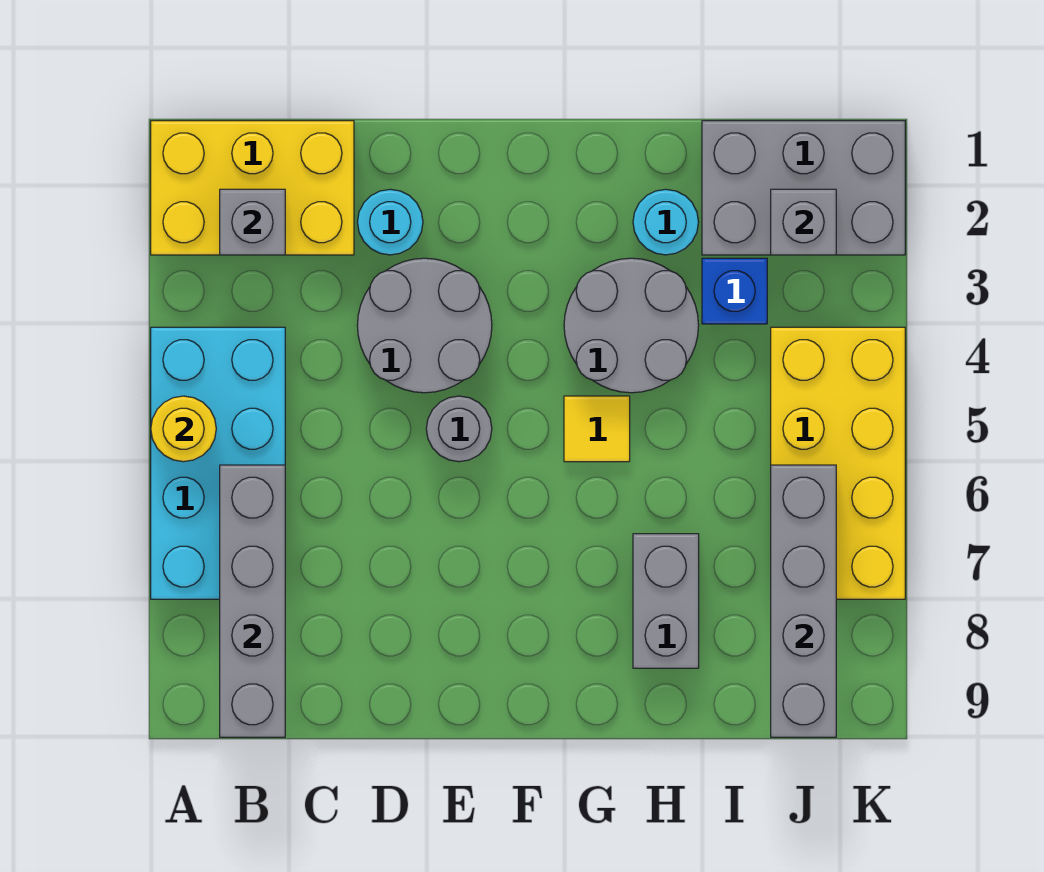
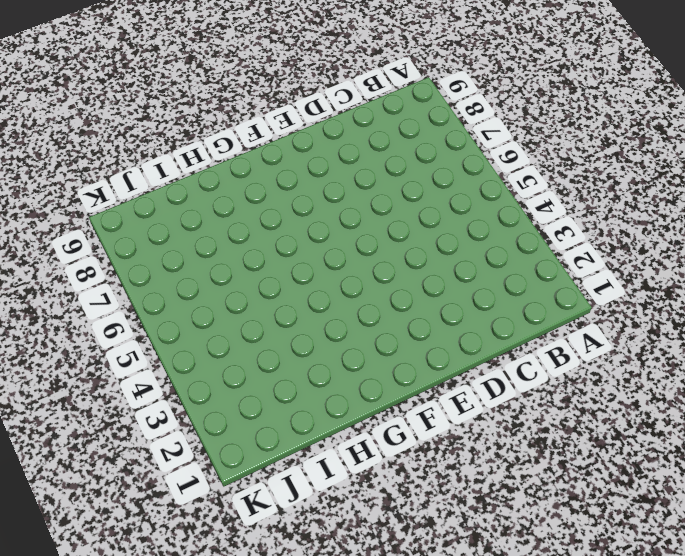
none -> yellow 2x3 brick [151,121,354,255]
none -> cyan 2x4 brick [151,327,285,599]
none -> cyan 1x1 round brick [357,189,423,255]

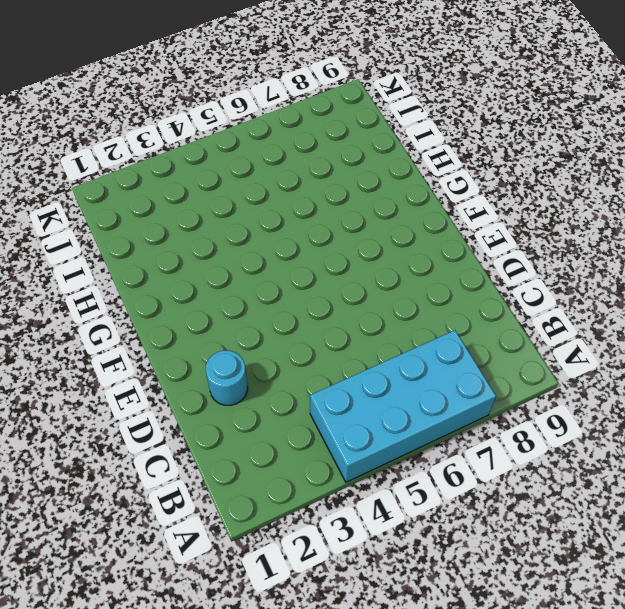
none -> yellow 2x3 brick [151,121,354,255]
none -> grey 2x2 round brick [357,258,492,393]
none -> grey 1x1 round brick [426,396,492,462]

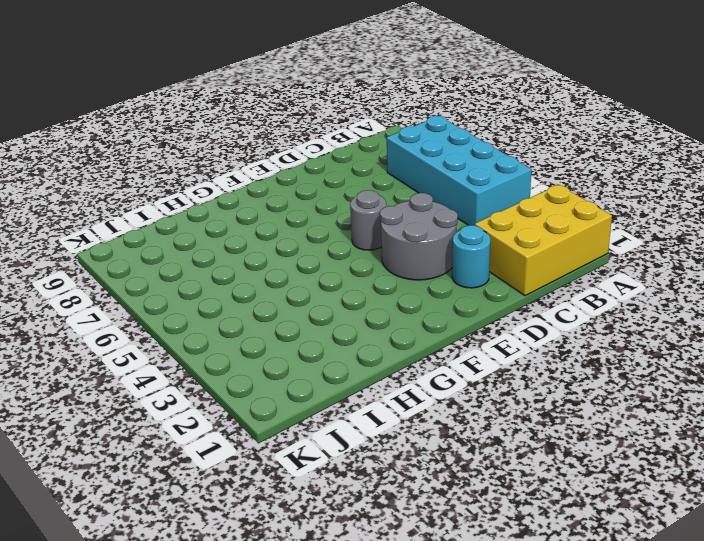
none -> grey 2x2 round brick [564,258,699,393]
none -> yellow 1x1 tile [564,396,630,462]
none -> cyan 1x1 round brick [633,189,699,255]

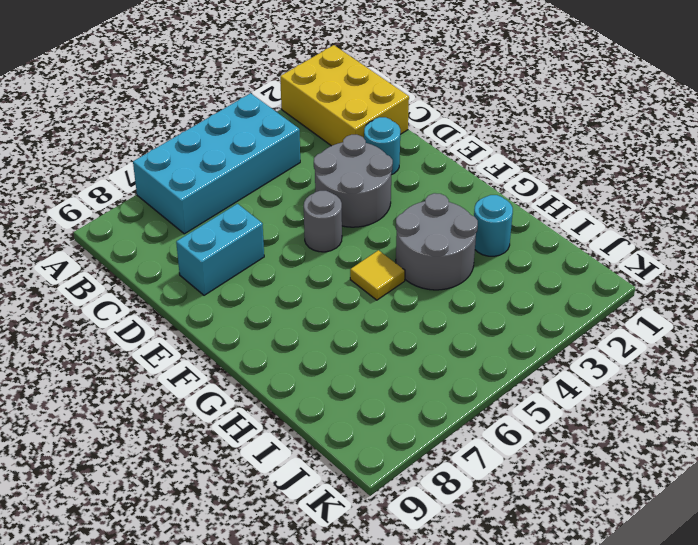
cyan 1x2 brick [176,204,264,295] -> none
none -> grey 1x2 brick [633,534,699,668]
none -> grey 2x3 brick [702,121,905,255]
none -> blue 1x1 brick [702,258,767,324]

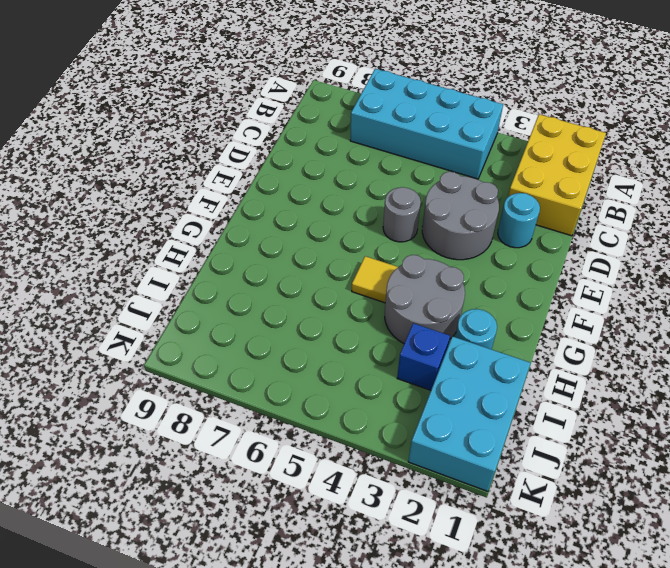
cyan 2x3 brick [408,336,531,491] -> grey 2x3 brick [702,121,905,255]
none -> grey 1x2 brick [633,534,699,668]
none -> yellow 2x4 brick [771,327,905,599]
none -> yellow 1x1 round brick [151,396,216,462]

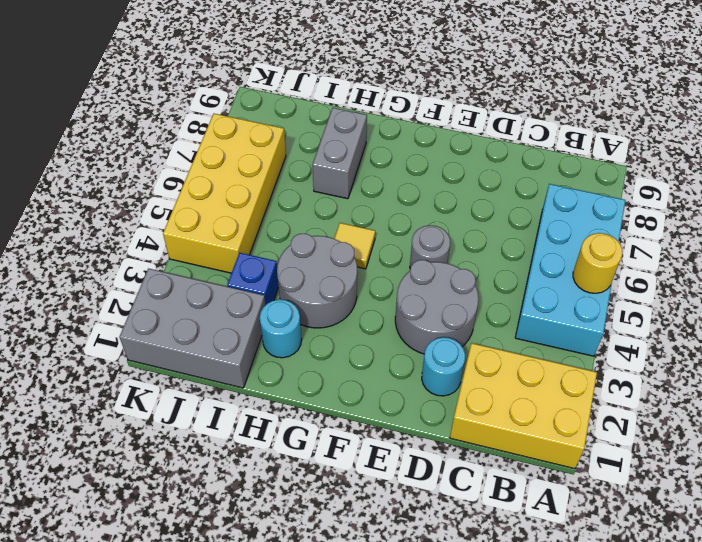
none -> grey 1x1 brick [220,189,285,255]
none -> grey 1x4 brick [220,465,285,737]
none -> grey 1x1 brick [771,189,836,255]

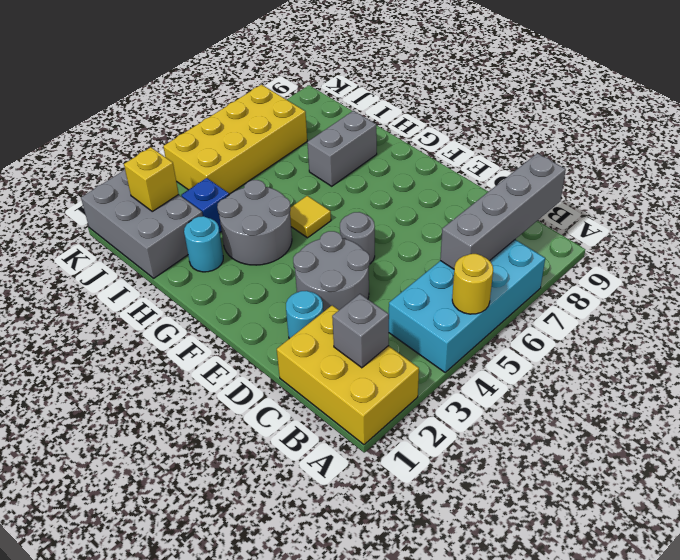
yellow 1x1 brick [124,147,179,211] -> grey 1x1 brick [771,189,836,255]
none -> grey 1x4 brick [771,465,836,737]

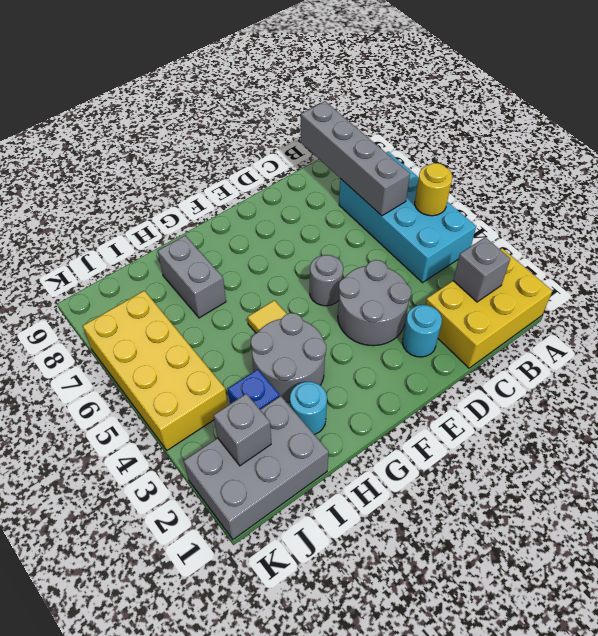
none -> grey 1x4 brick [771,465,836,737]

